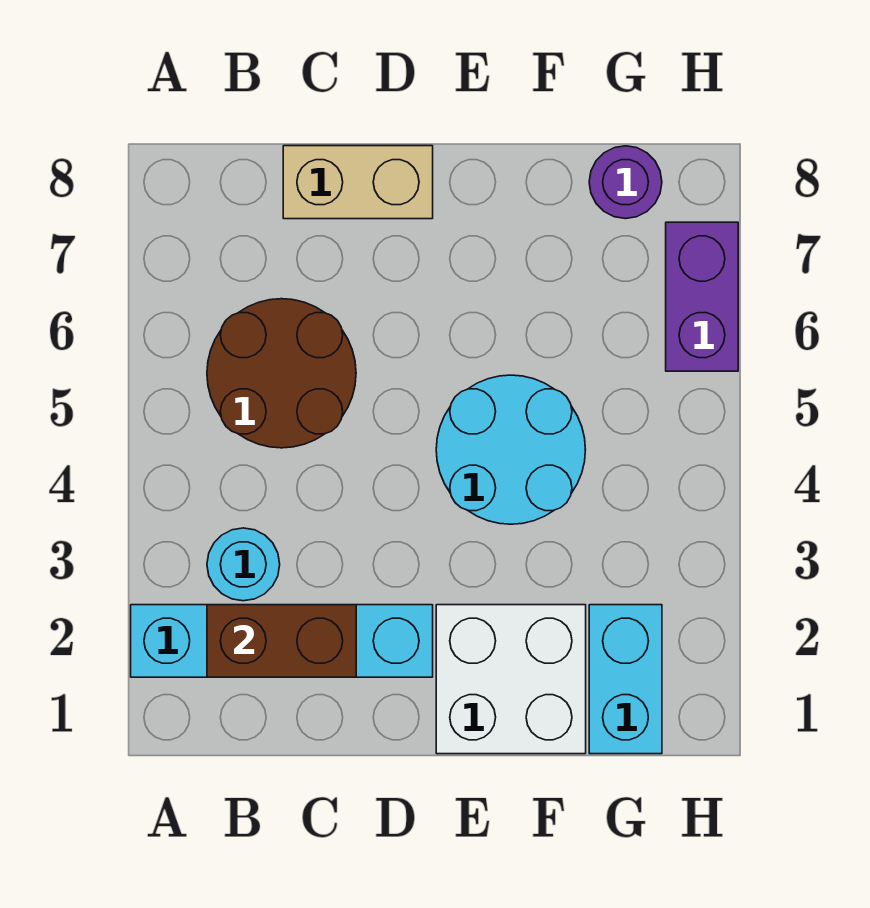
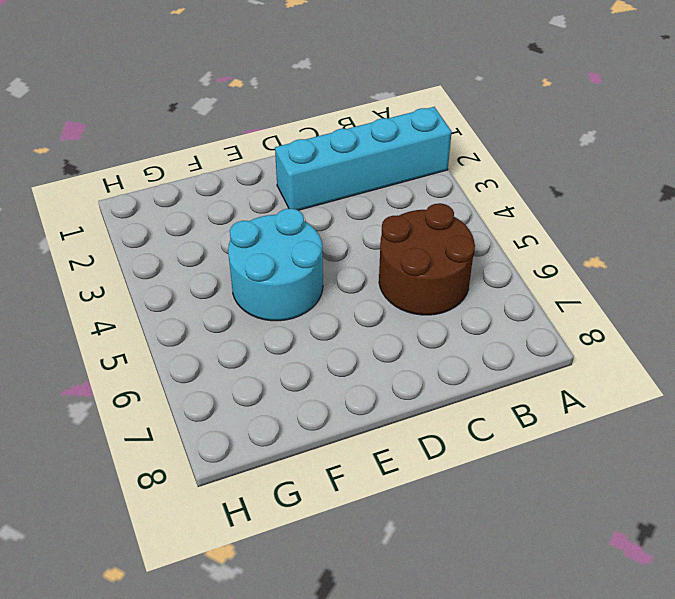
none -> cyan 1x1 round brick [207,528,280,601]
none -> tan 1x2 brick [283,146,433,219]

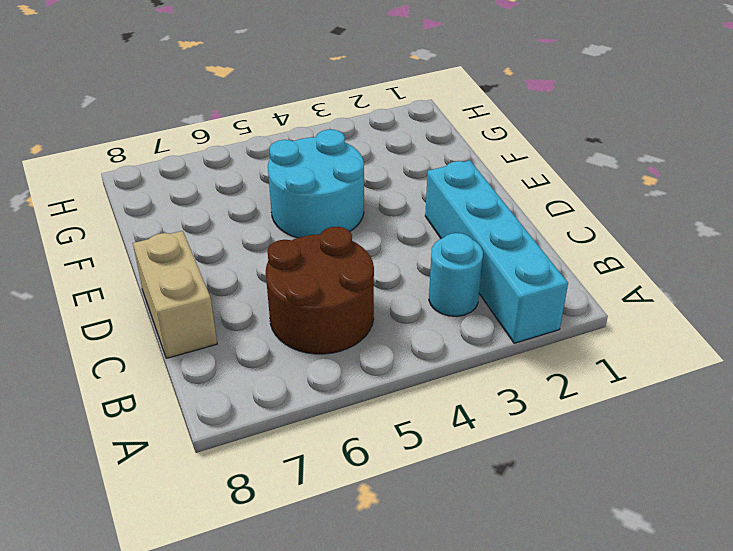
none -> white 2x2 brick [436,605,586,754]
none -> cyan 1x2 brick [589,605,662,754]

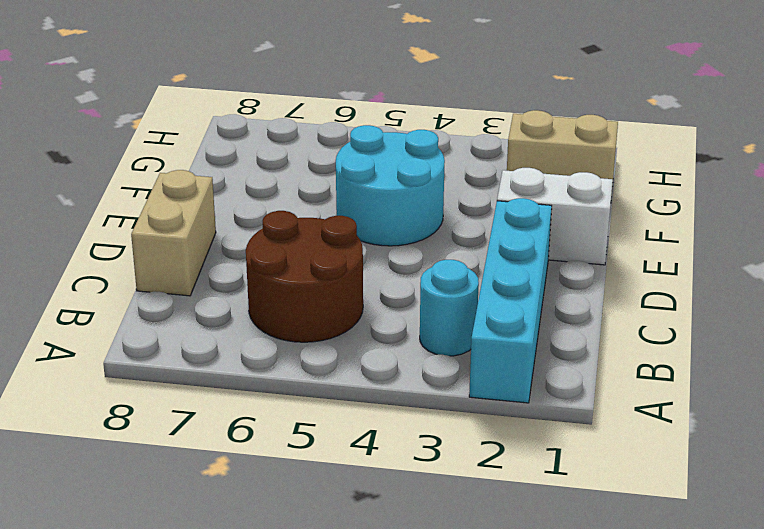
white 1x2 brick [497,168,613,265] -> white 2x2 brick [436,605,586,754]
tan 1x2 brick [507,110,618,196] -> cyan 1x2 brick [589,605,662,754]
none -> purple 1x1 round brick [589,146,662,219]
none -> purple 1x2 brick [666,222,738,371]

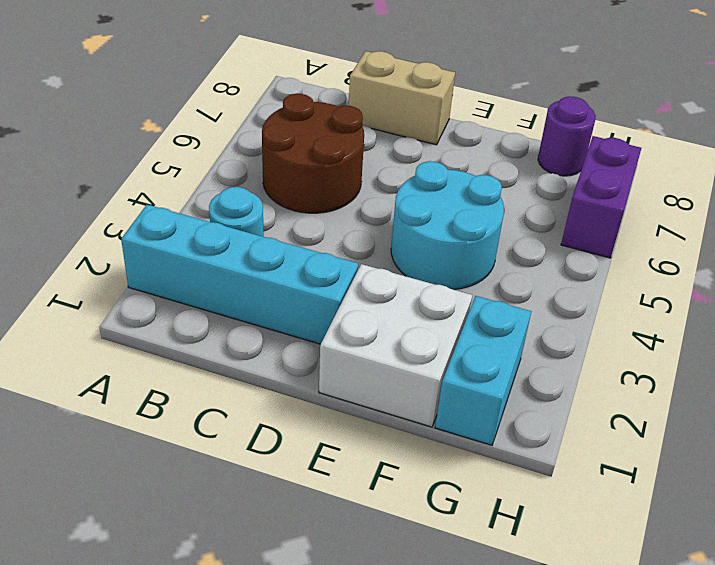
none -> brown 1x2 brick [207,605,356,677]

